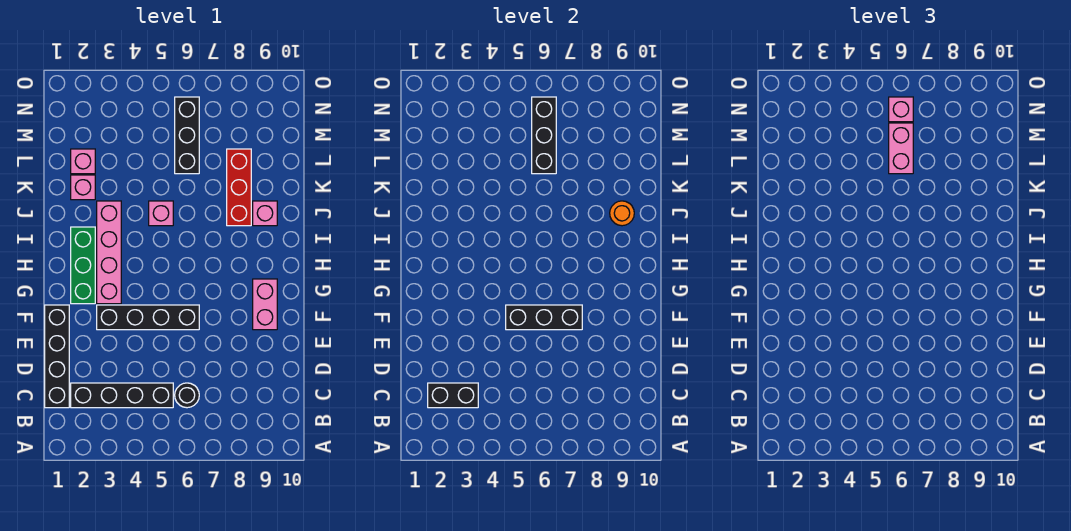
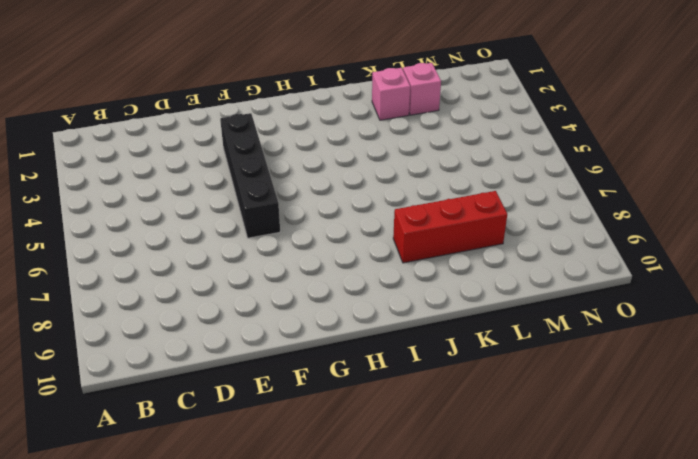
none -> black 1x4 brick [45,305,69,408]
none -> black 1x4 brick [71,383,173,408]
none -> black 1x1 round brick [175,383,199,408]

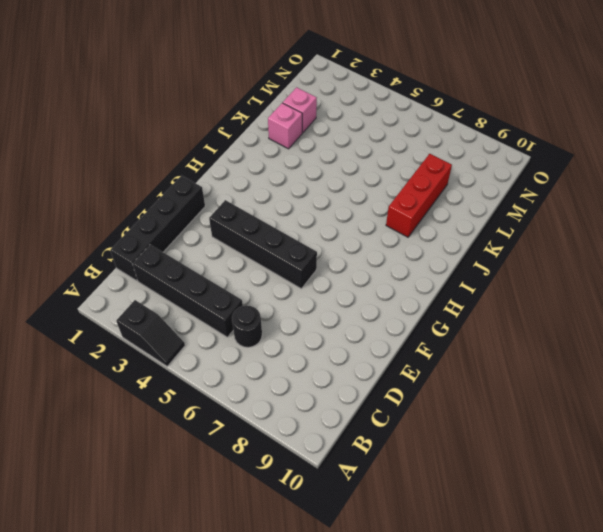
black 1x2 slope [116,300,185,366] -> none
none -> pink 1x2 brick [253,279,277,330]
none -> green 1x3 brick [71,227,95,304]
none -> pink 1x4 brick [97,201,121,304]

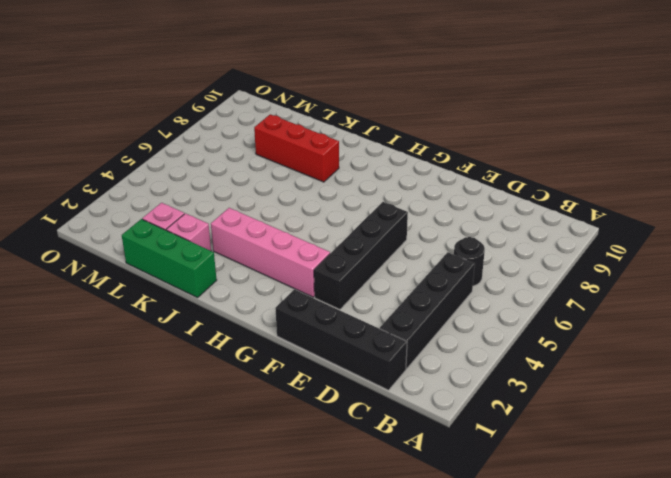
green 1x3 brick [122,219,217,298] -> green 1x3 brick moved to [71,227,95,304]
none -> pink 1x2 brick [253,279,277,330]
none -> pink 1x1 brick [149,201,173,226]
none -> pink 1x1 brick [253,201,277,226]

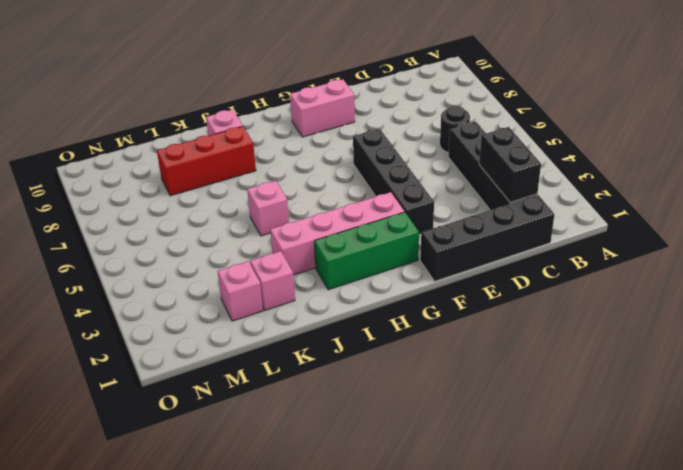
none -> black 1x3 brick [175,97,199,174]
none -> black 1x3 brick [506,305,582,330]
none -> orange 1x1 round brick [610,201,634,226]

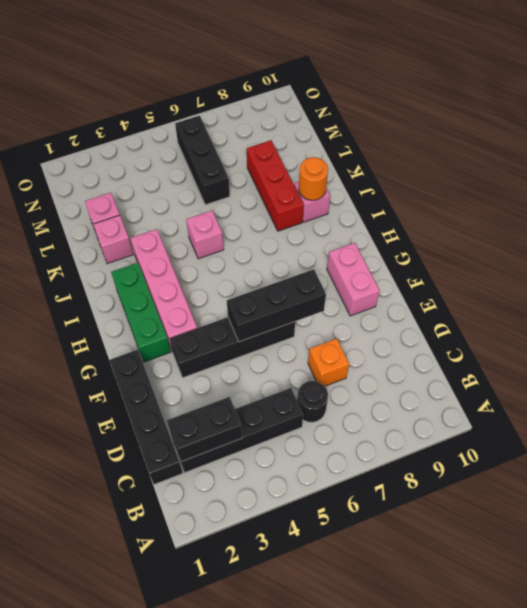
orange 1x1 brick [308,339,349,386] -> none
none -> black 1x3 brick [532,97,556,174]
none -> pink 1x2 brick [889,123,913,174]
none -> pink 1x1 brick [889,97,913,122]

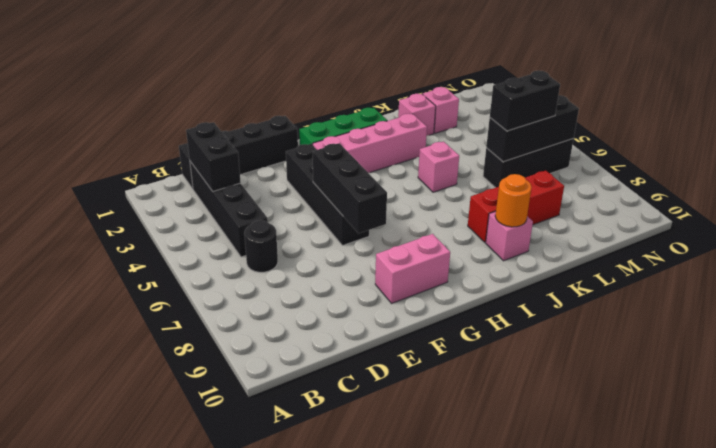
black 1x2 brick [490,71,560,131] -> pink 1x2 brick [889,123,913,174]
none -> pink 1x1 brick [889,97,913,122]

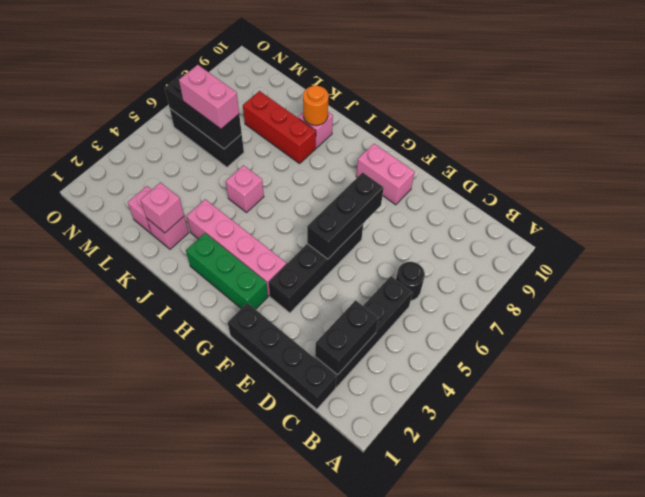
pink 1x1 brick [140,183,184,233] -> pink 1x1 brick moved to [889,97,913,122]

